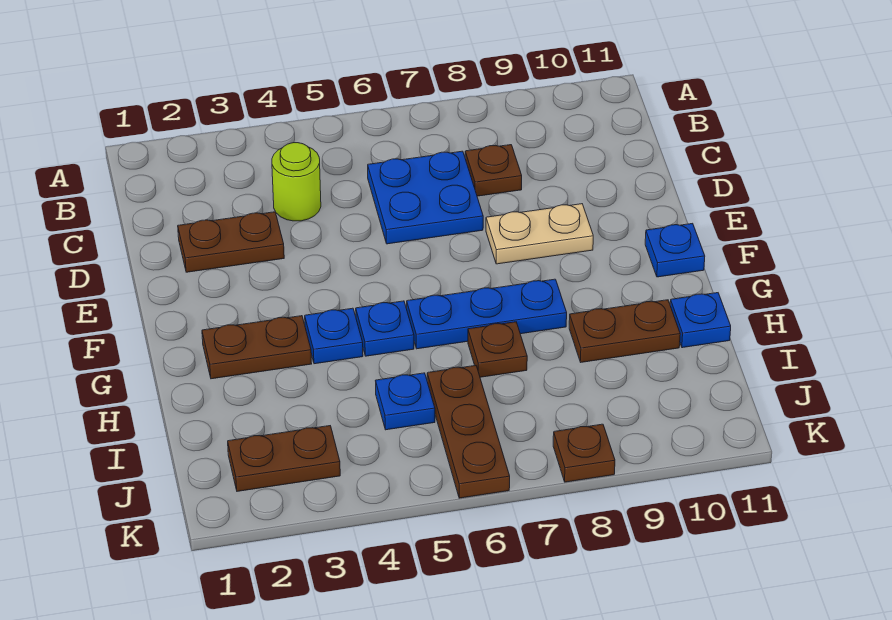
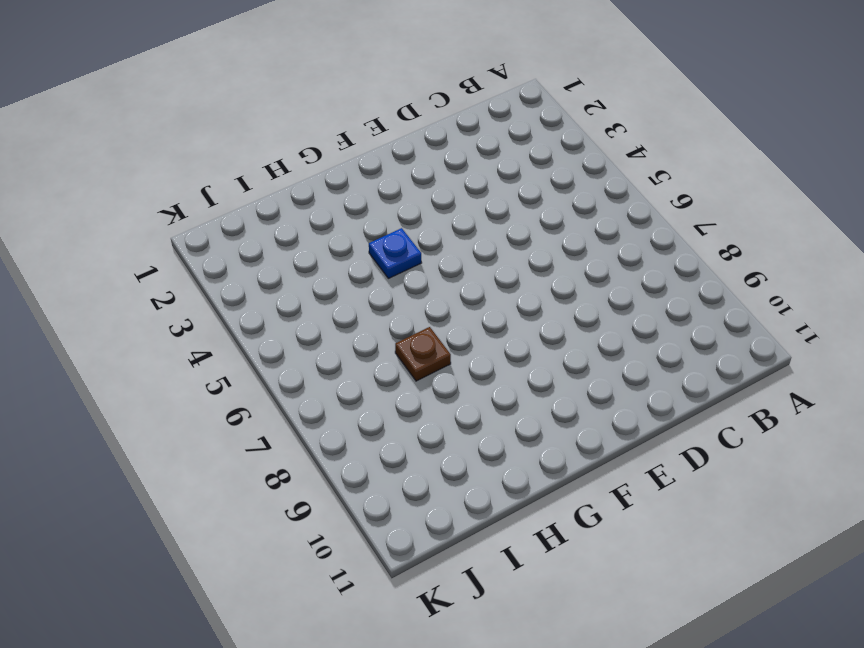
none -> lime 1x1 round brick [272,143,321,221]
none -> blue 2x2 plate [368,151,483,244]
none -> brown 1x1 plate [465,145,522,196]

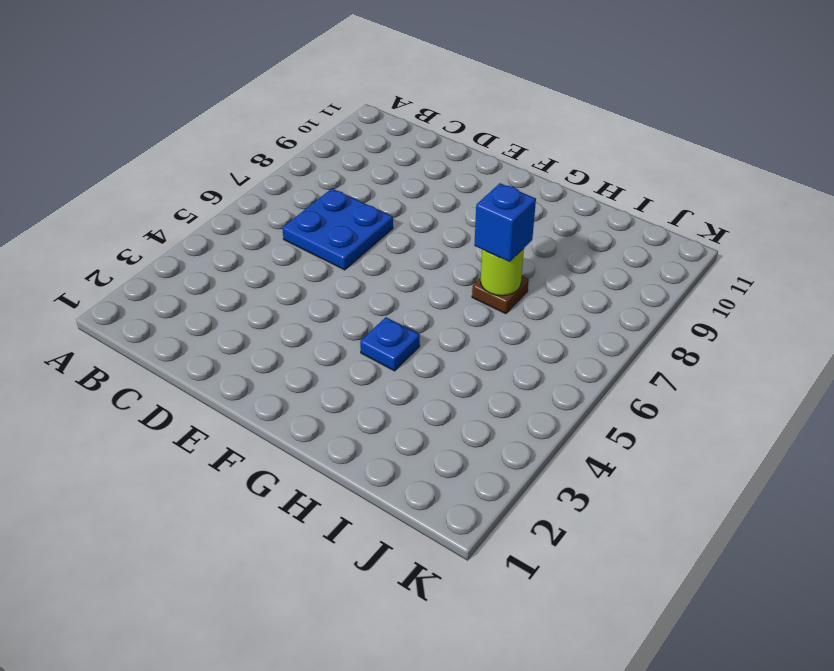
lime 1x1 round brick [481,249,524,296] -> lime 1x1 round brick moved to [272,143,321,221]
blue 1x1 brick [474,183,536,262] -> none
none -> brown 1x1 plate [465,145,522,196]
none -> brown 1x2 plate [178,212,284,272]
none -> tan 1x2 plate [486,204,593,264]

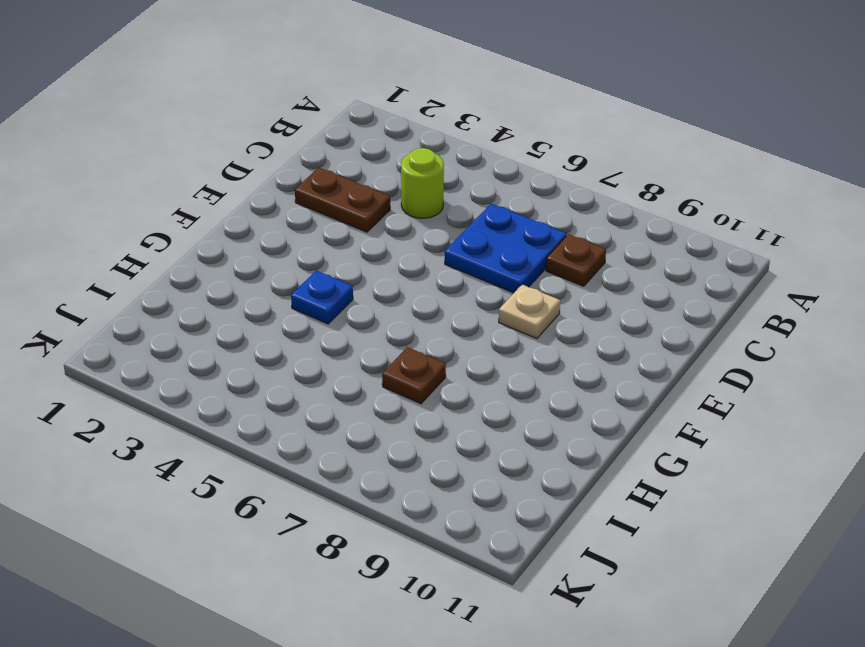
tan 1x1 plate [499,285,560,339] -> tan 1x2 plate [486,204,593,264]
none -> blue 1x1 plate [645,223,705,277]
none -> brown 1x2 plate [202,316,312,379]
none -> blue 1x1 plate [356,301,414,356]

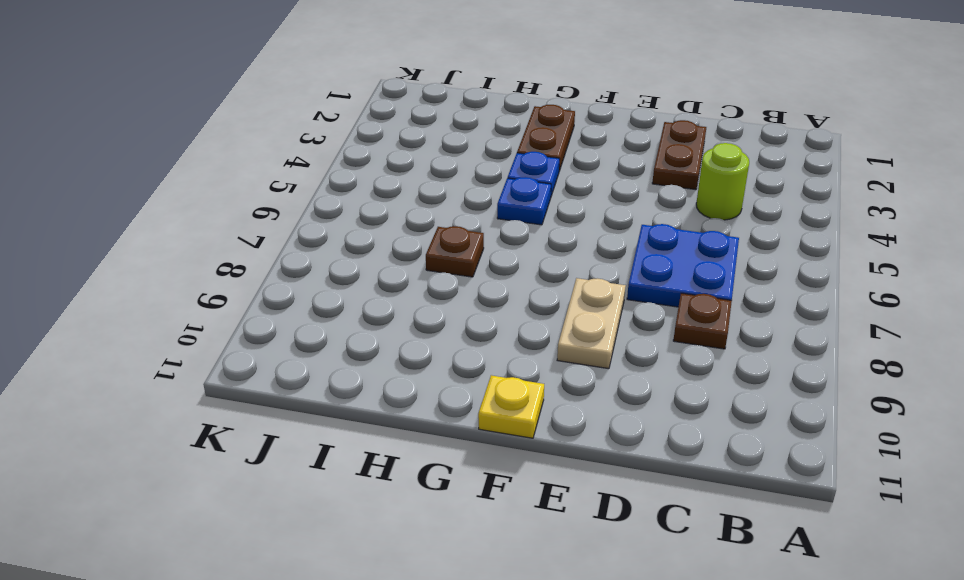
yellow 1x1 plate [478,375,544,438] -> blue 1x1 plate [645,223,705,277]
none -> blue 1x3 plate [407,279,567,349]
none -> brown 1x2 plate [569,300,680,362]
none -> blue 1x1 plate [670,293,731,348]

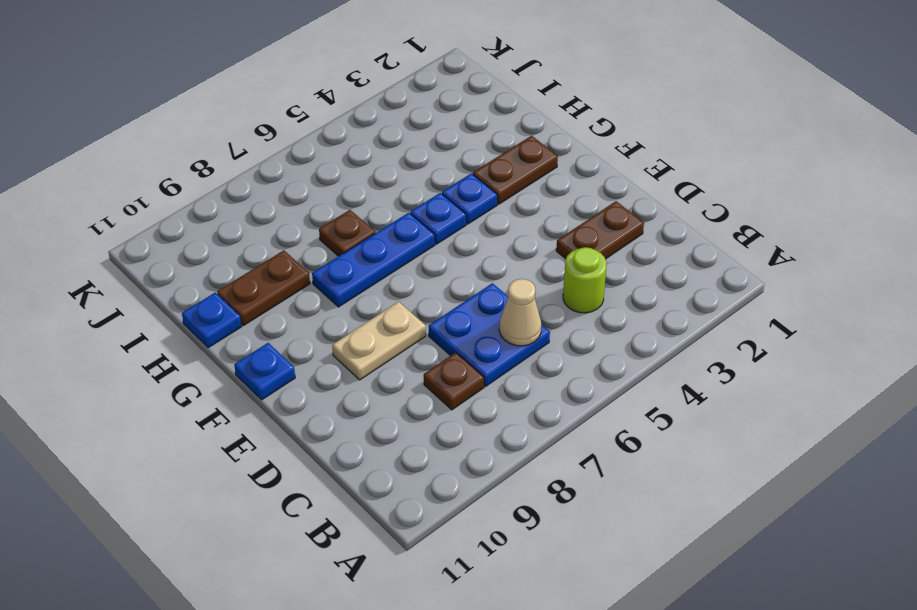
tan 1x1 cone [499,279,541,346] -> none
none -> blue 1x1 plate [376,373,435,430]
none -> brown 1x3 plate [427,366,510,498]
none -> brown 1x2 plate [228,426,340,491]

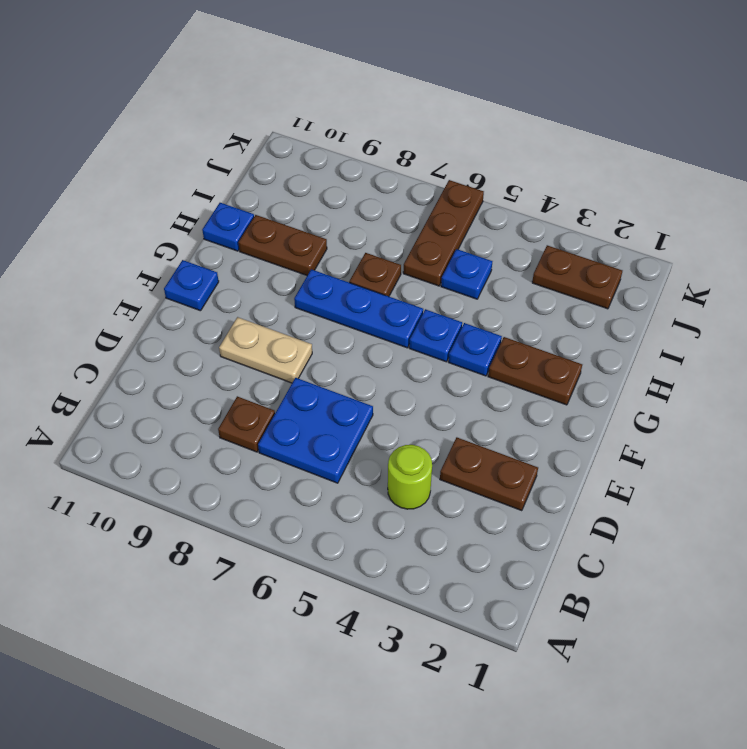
none -> brown 1x1 plate [553,424,615,482]

